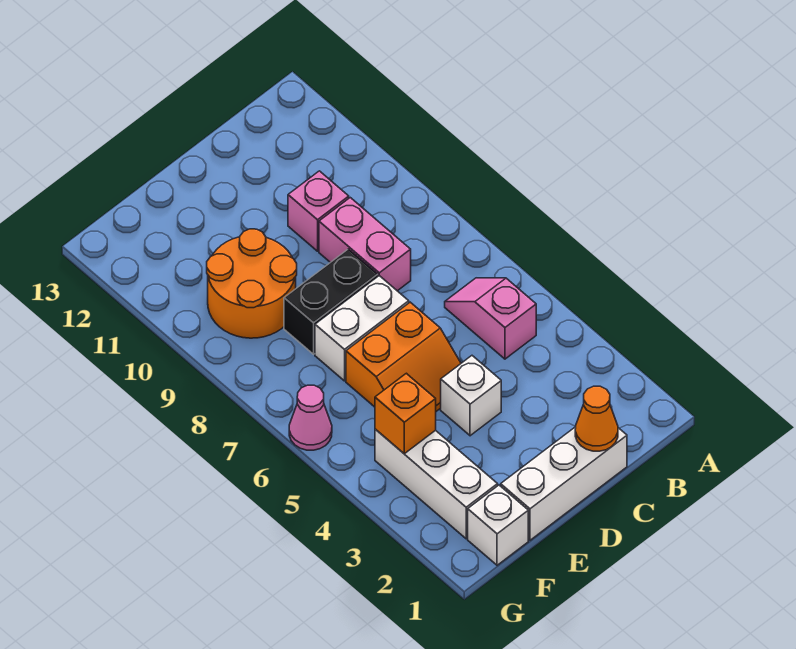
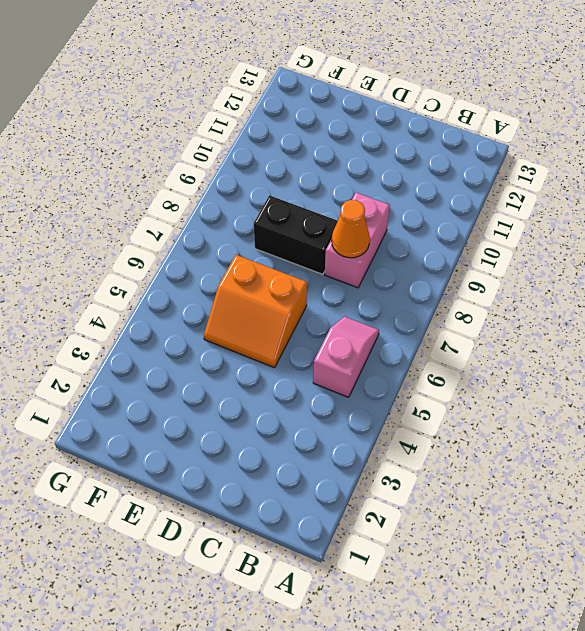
orange 1x1 cone [332,200,370,258] -> orange 1x1 cone moved to [575,386,618,451]
none -> white 1x3 brick [501,427,627,540]
none -> pink 1x1 brick [288,171,349,251]
none -> white 1x1 brick [441,356,501,436]

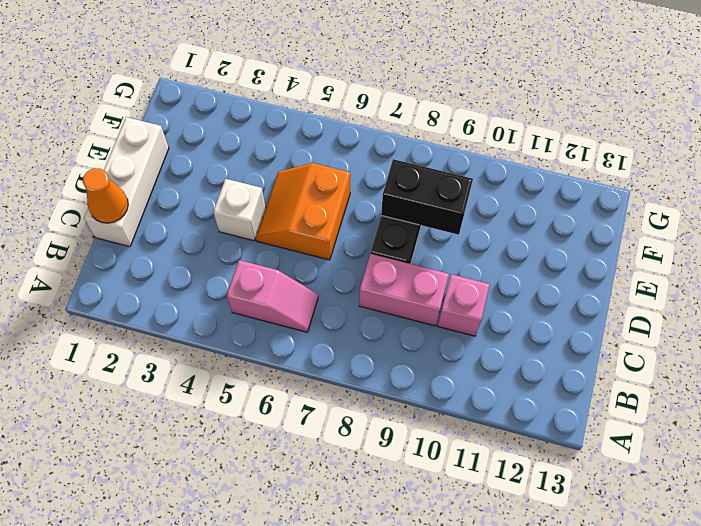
black 1x2 brick [381,159,473,235] -> none
none -> white 1x2 brick [315,276,409,381]
none -> orange 2x2 round brick [207,229,297,338]
none -> white 1x1 brick [468,485,528,565]

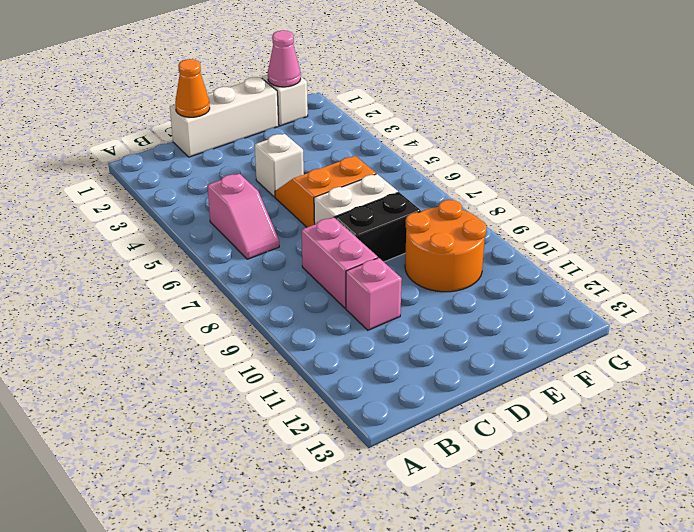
pink 1x1 cone [268,30,301,87] -> pink 1x1 cone moved to [289,385,332,450]
none -> white 1x3 brick [375,429,498,539]
none -> orange 1x1 brick [375,373,436,454]

